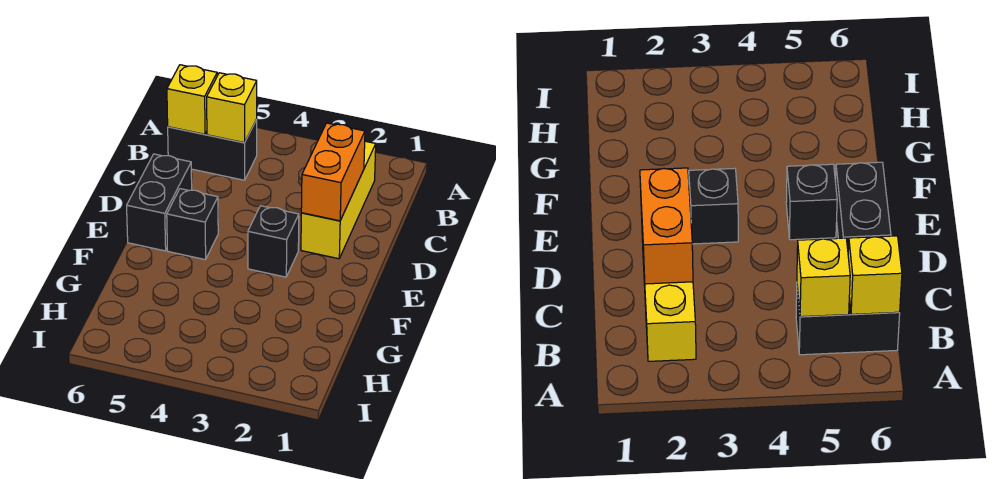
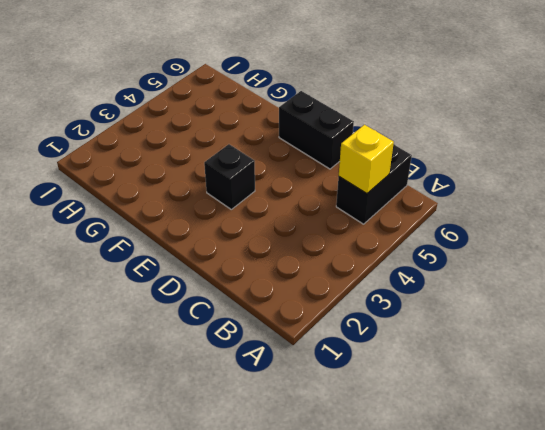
none -> yellow 1x3 brick [301,141,376,259]
none -> black 1x1 brick [167,189,218,260]

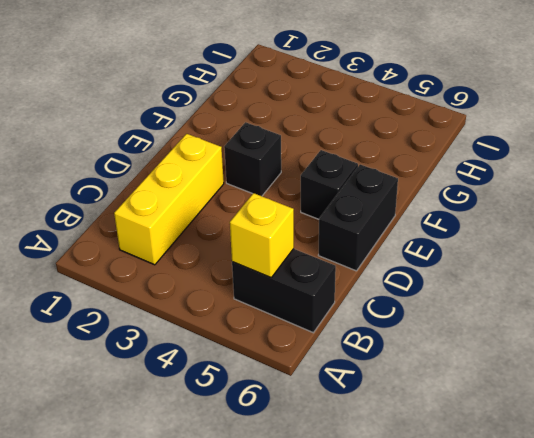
none -> yellow 1x1 brick [167,65,217,134]
none -> orange 1x2 brick [301,123,365,221]

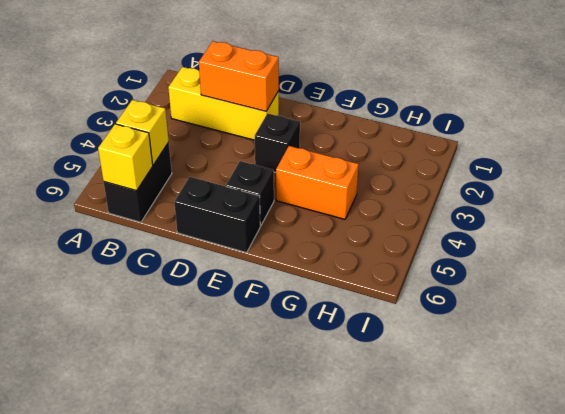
orange 1x2 brick [276,146,359,219] -> none

